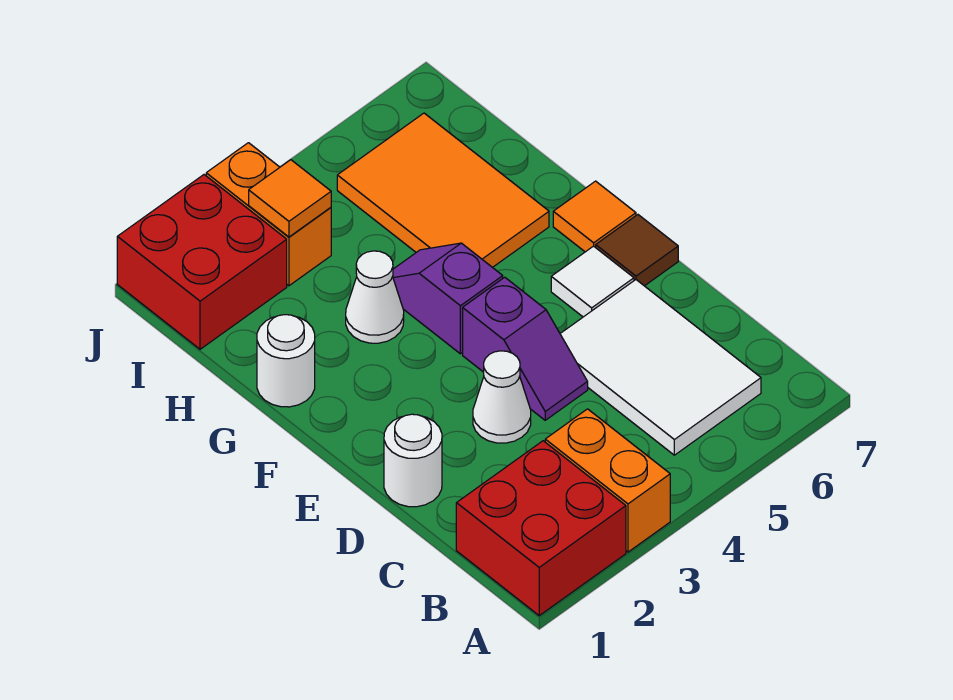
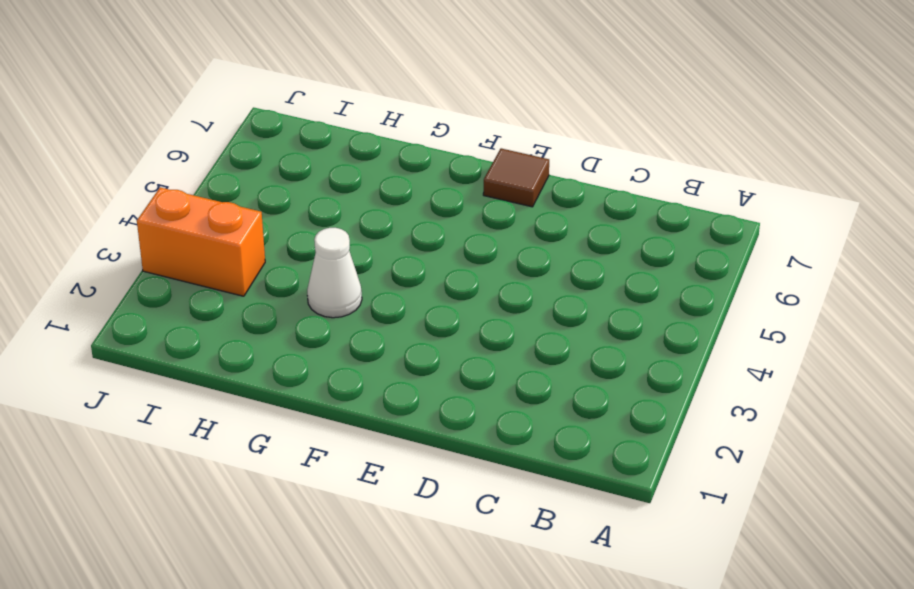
none -> red 2x2 brick [456,441,626,615]
none -> orange 1x2 brick [545,409,670,552]
none -> white 2x3 tile [560,280,761,455]

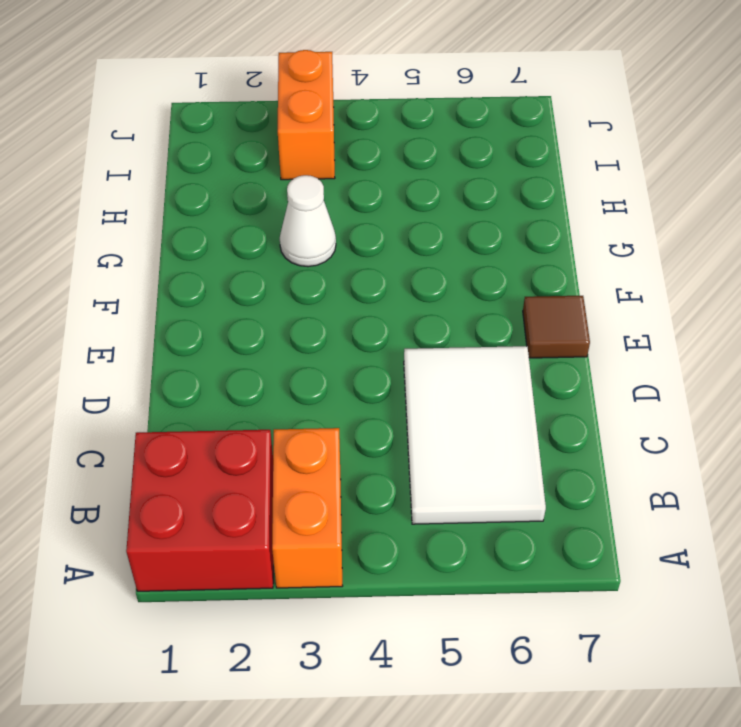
none -> white 1x1 round brick [384,414,442,507]
none -> white 1x1 cone [473,351,531,443]
none -> purple 1x2 slope [463,277,588,420]

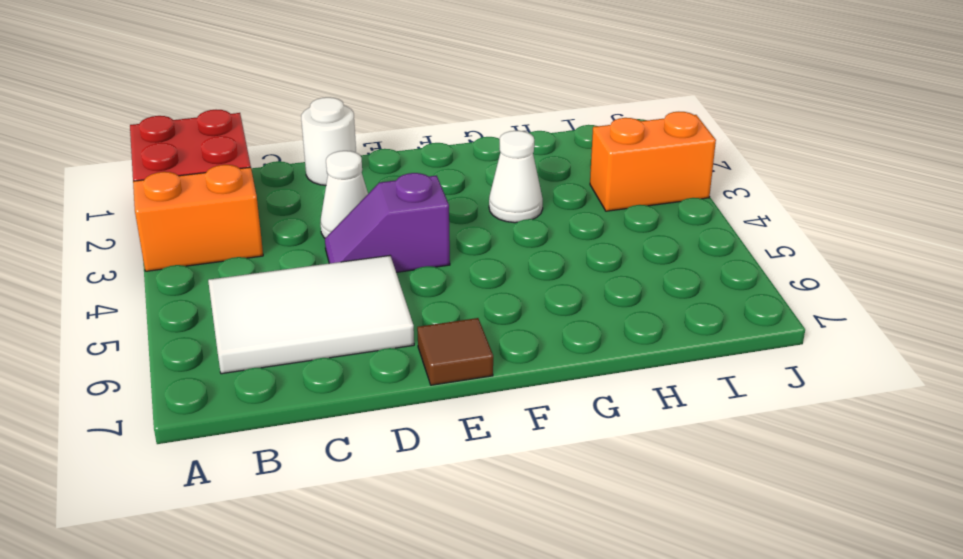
none -> white 1x1 tile [551,246,634,317]
none -> purple 1x2 slope [393,243,503,354]
none -> orange 1x1 tile [553,181,636,252]

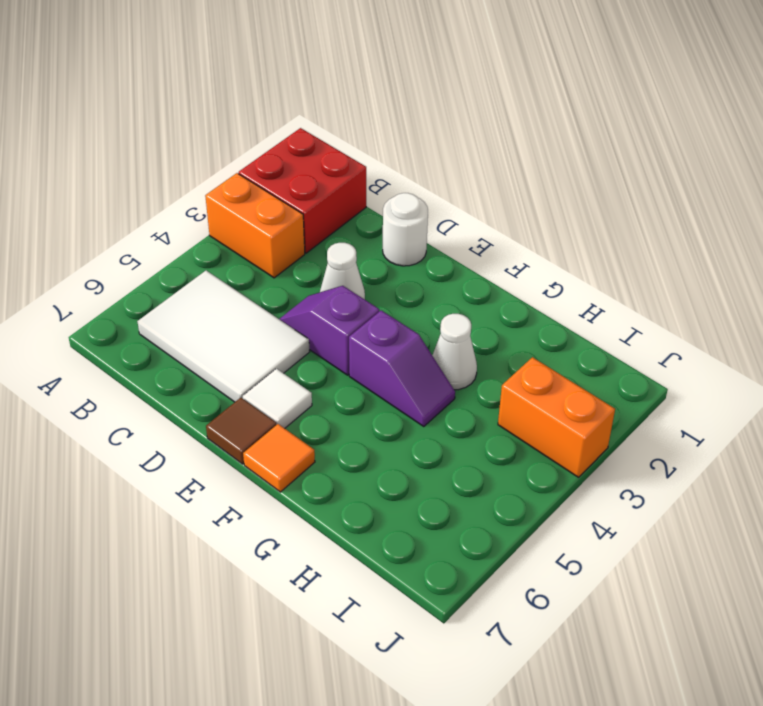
none -> white 1x1 round brick [257,315,315,407]
none -> orange 2x3 tile [337,113,549,268]
none -> red 2x2 brick [117,175,287,349]

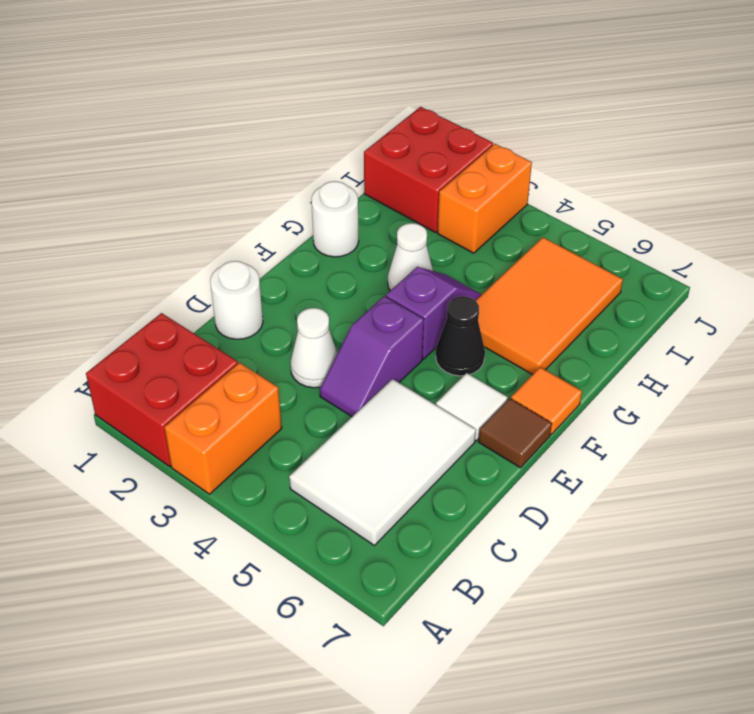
black 1x1 cone [436,296,485,376] -> none
none -> orange 1x1 tile [249,160,331,237]

